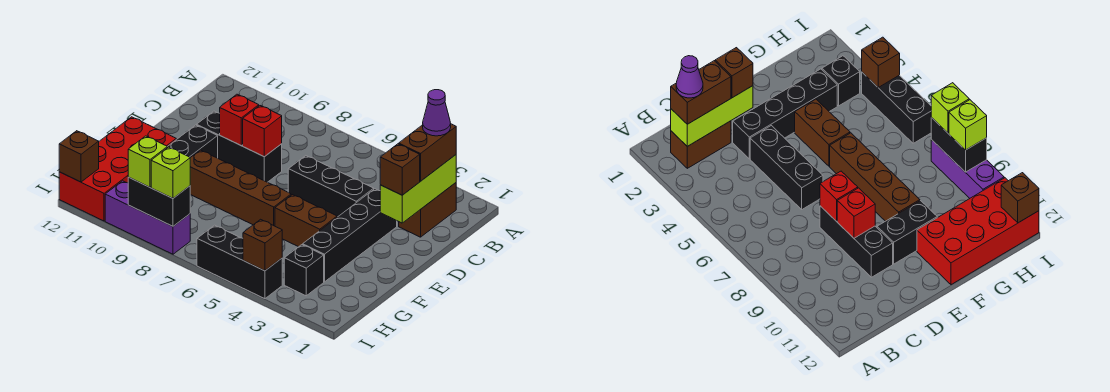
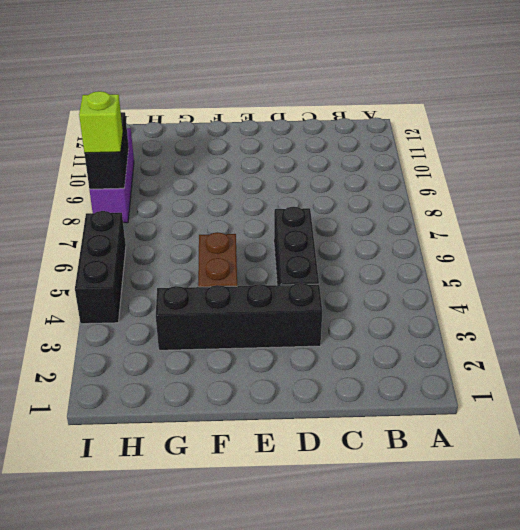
none -> brown 1x2 brick [399,183,456,237]
none -> black 1x3 brick [197,111,282,182]
none -> black 1x2 brick [167,125,218,158]

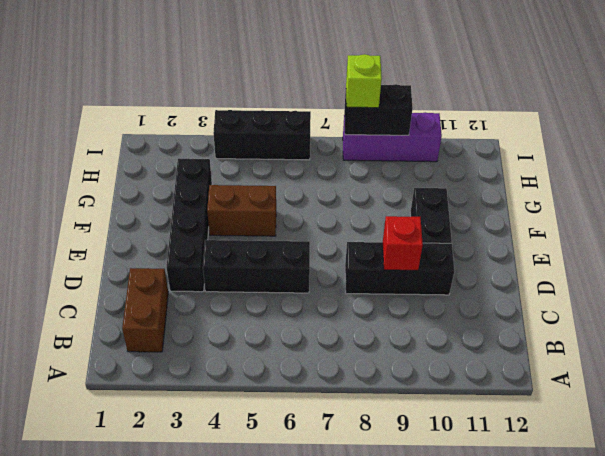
none -> brown 1x4 brick [190,150,291,226]
none -> red 2x4 brick [59,117,176,221]
none -> black 1x1 brick [284,245,324,296]

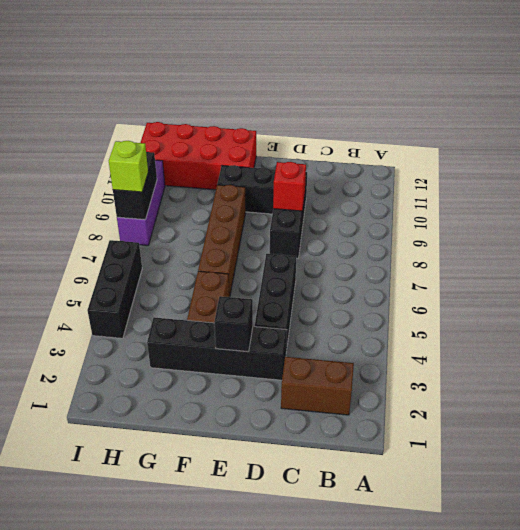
black 1x1 brick [214,296,253,352] -> black 1x1 brick moved to [284,245,324,296]
none -> lime 1x3 brick [380,155,456,223]
none -> red 1x1 brick [243,106,282,157]
none -> brown 1x1 brick [243,219,282,271]

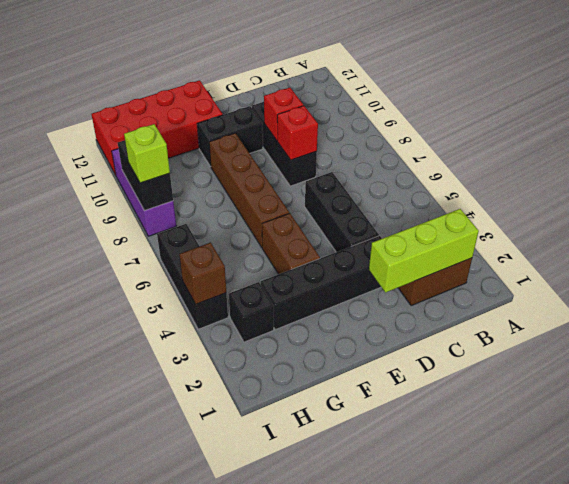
none -> brown 1x1 brick [59,131,99,182]
none -> brown 1x2 brick [399,124,456,181]
none -> brown 1x1 brick [380,144,420,195]

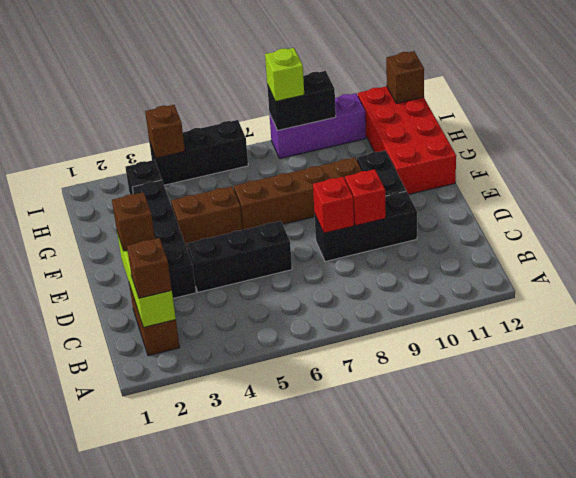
brown 1x1 brick [127,238,172,298] -> brown 1x2 brick [399,124,456,181]
none -> lime 1x1 brick [128,136,167,187]
none -> purple 1x1 cone [423,90,451,136]

